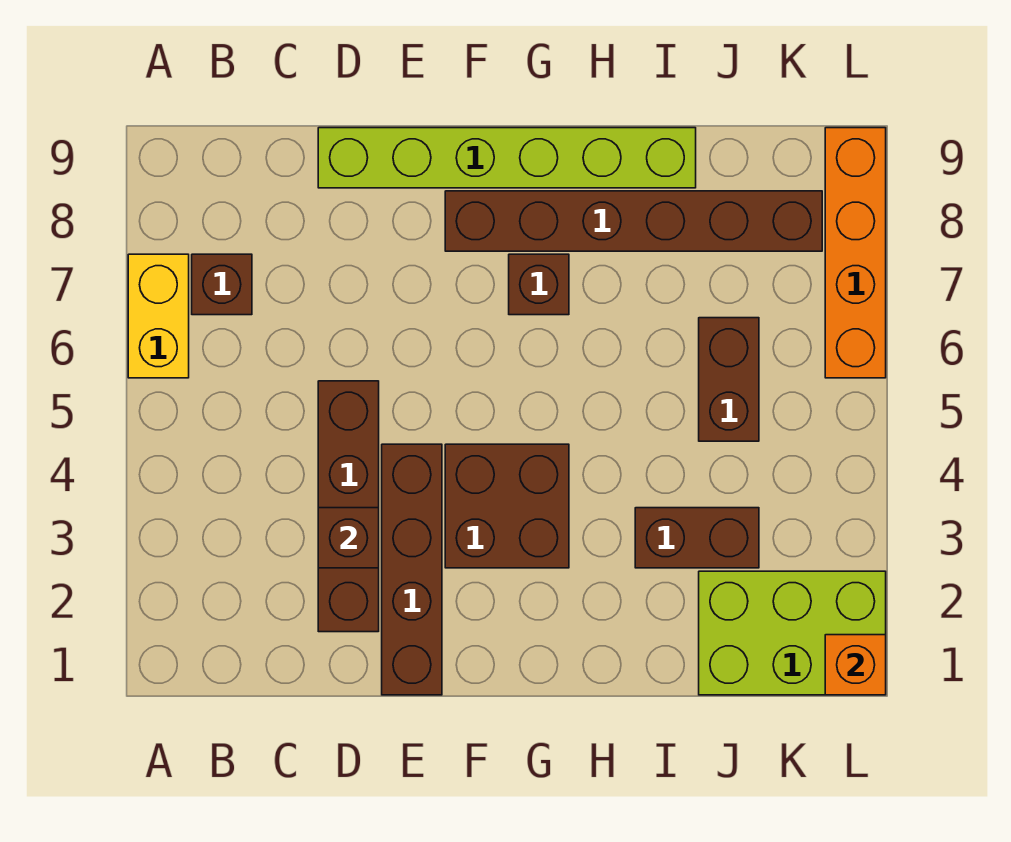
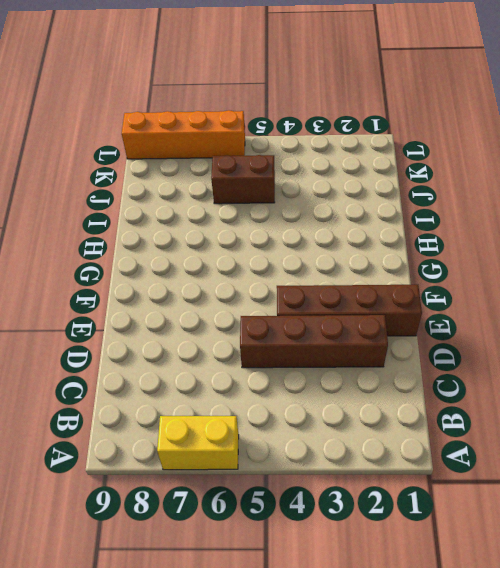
none -> brown 1x1 brick [192,254,252,315]
none -> lime 1x6 brick [318,128,696,188]
none -> brown 2x2 brick [445,444,569,568]

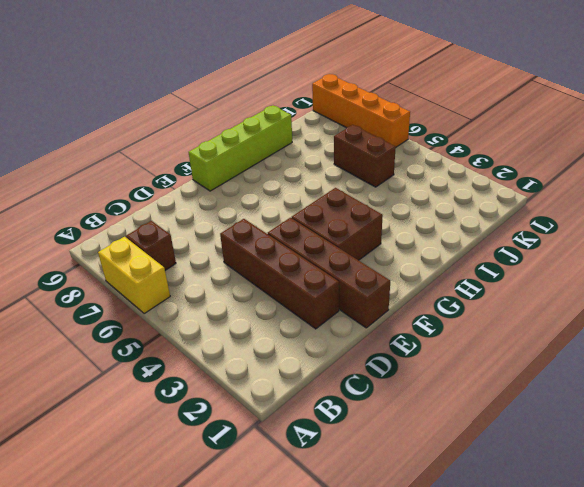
lime 1x4 brick [189,106,292,191] -> lime 1x6 brick [318,128,696,188]
none -> brown 1x6 brick [445,191,822,251]
none -> brown 1x1 brick [509,254,569,315]
none -> brown 1x2 brick [635,508,759,568]

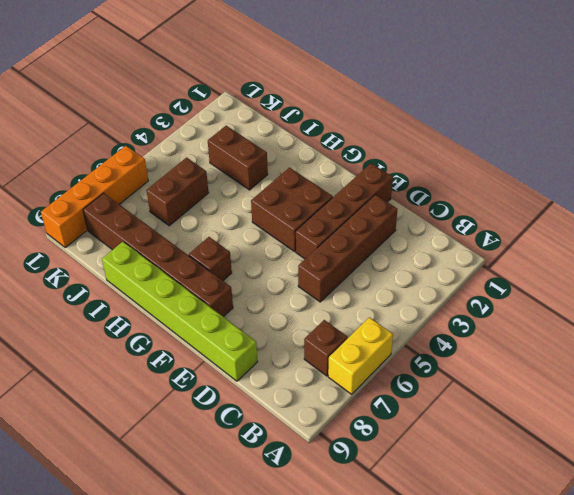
none -> lime 2x3 brick [699,571,886,695]
none -> brown 1x1 brick [318,508,379,568]
none -> orange 1x1 brick [825,635,886,695]

